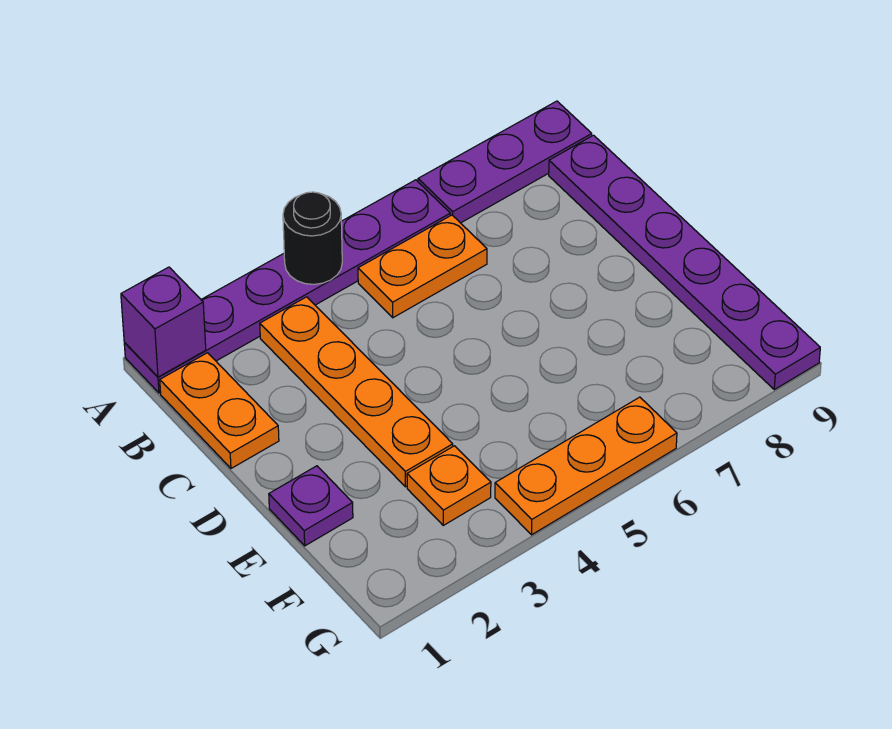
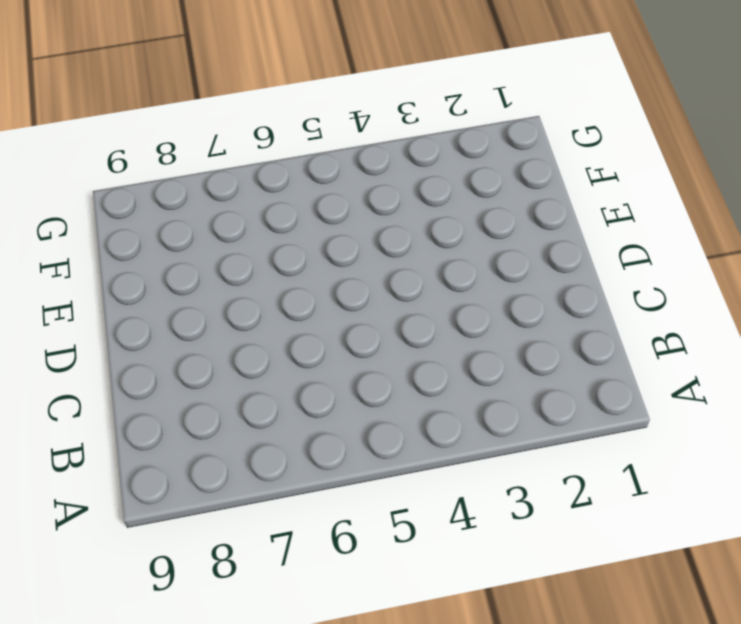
none -> purple 1x6 plate [124,180,450,393]
none -> purple 1x3 plate [418,101,592,223]

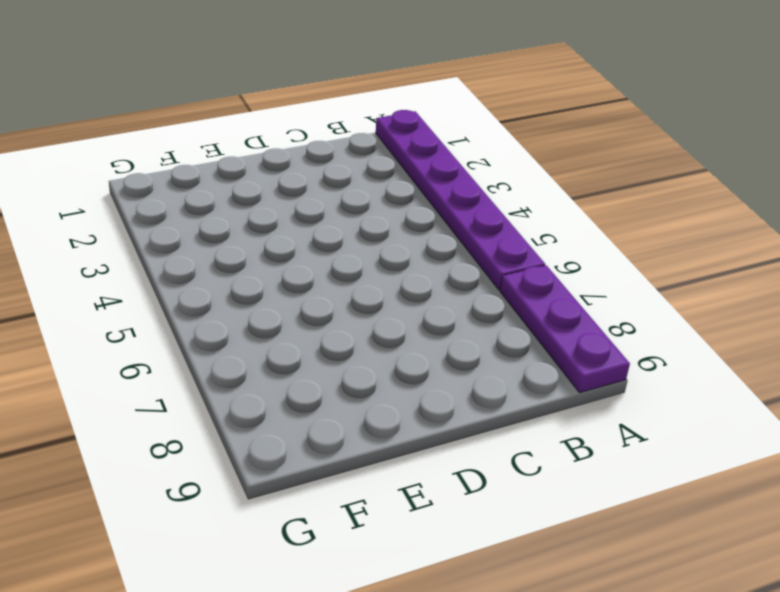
none -> orange 1x2 plate [160,353,279,468]
none -> orange 1x4 plate [260,297,453,487]

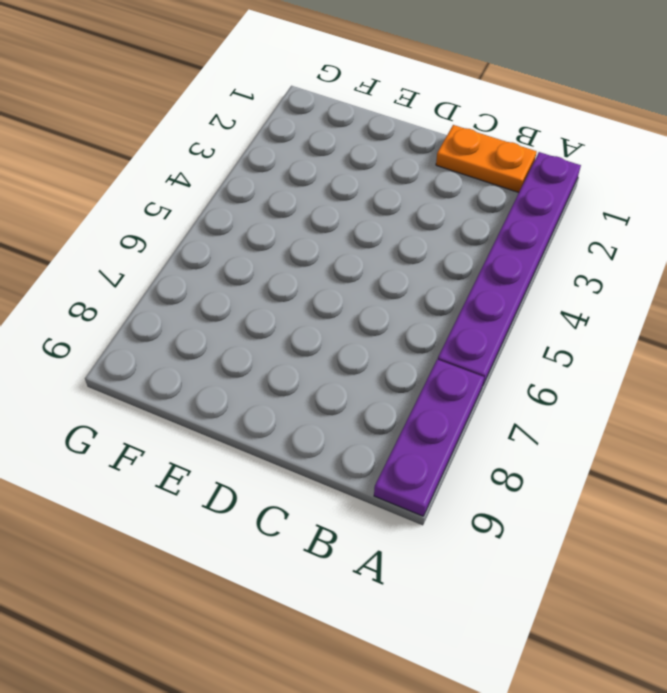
none -> orange 1x4 plate [260,297,453,487]
none -> orange 1x2 plate [358,215,487,318]

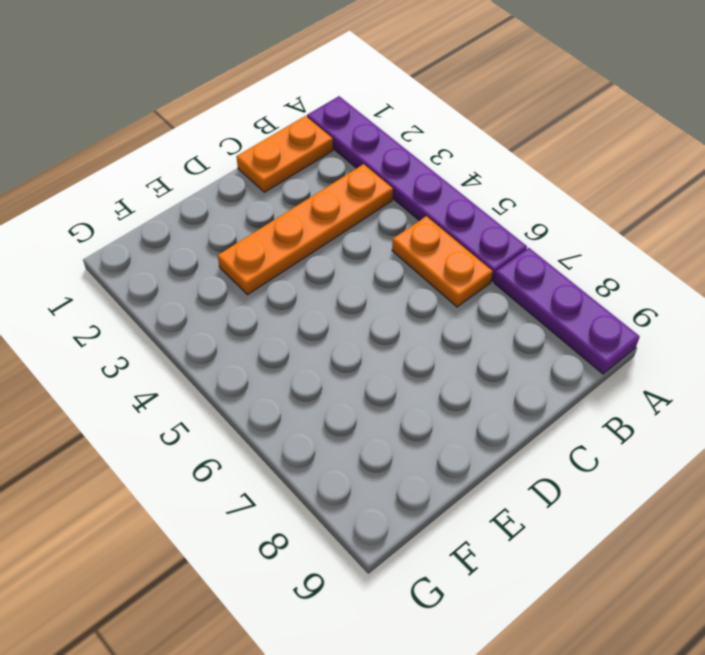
none -> purple 1x6 plate [549,135,820,389]
none -> purple 1x1 plate [269,466,353,546]

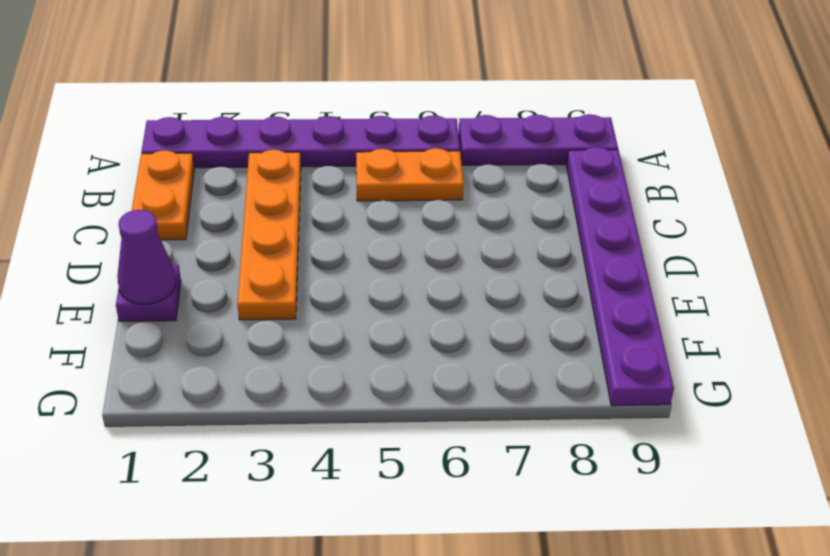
purple 1x1 cone [117,210,176,304] -> none
none -> orange 1x1 plate [407,446,491,525]
none -> orange 1x3 plate [495,397,677,535]

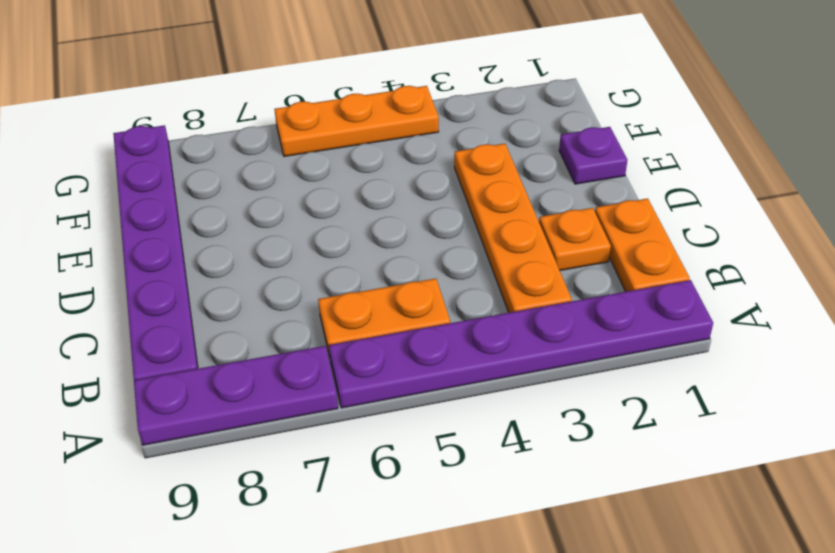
orange 1x1 plate [539,208,611,270] -> orange 1x1 plate moved to [407,446,491,525]
none -> purple 1x1 brick [121,267,206,377]
none -> black 1x1 round brick [283,192,342,284]

